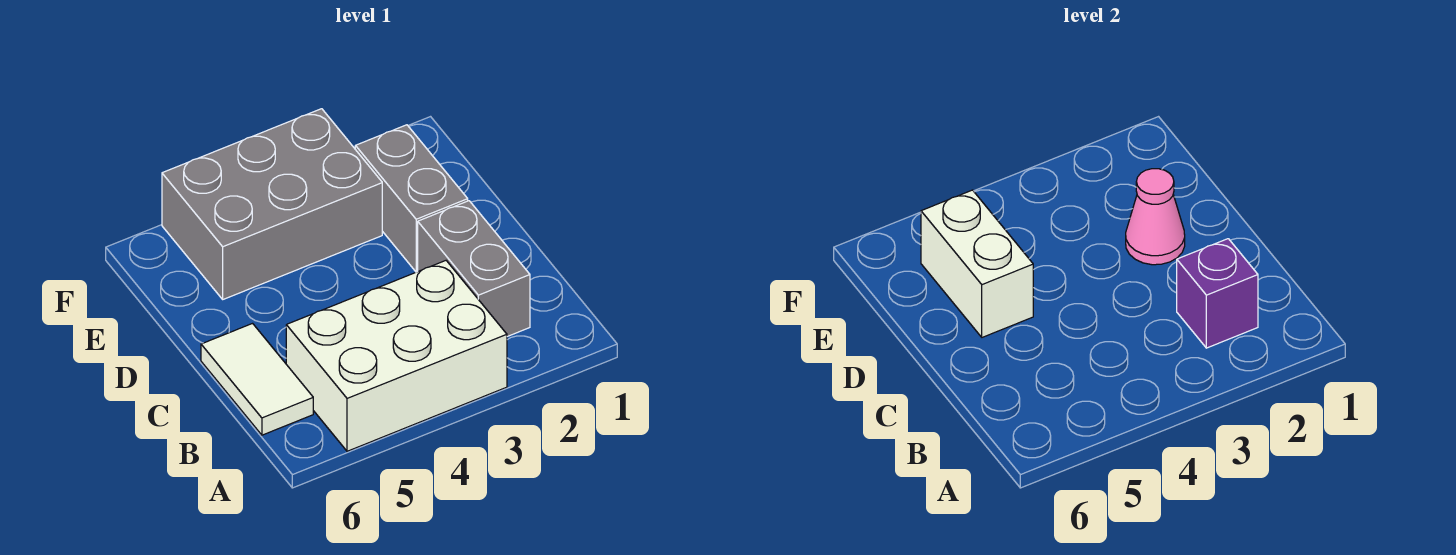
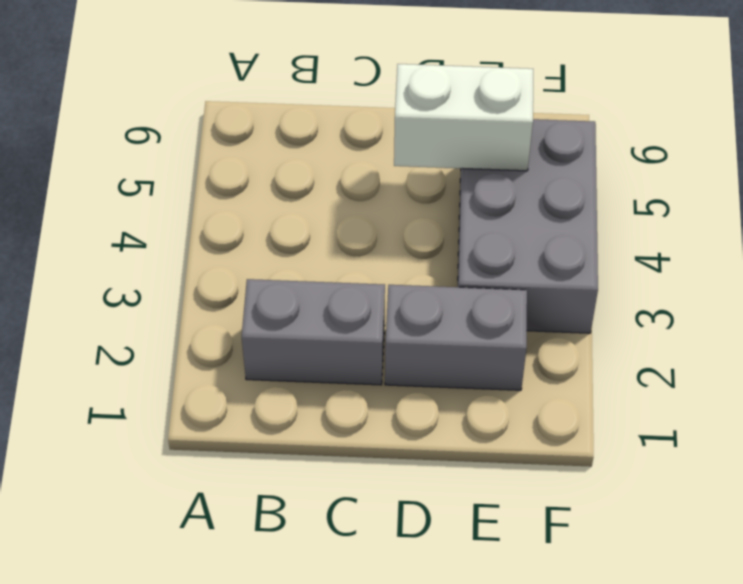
none -> white 2x3 brick [286,261,507,451]
none -> white 1x2 tile [201,324,313,435]

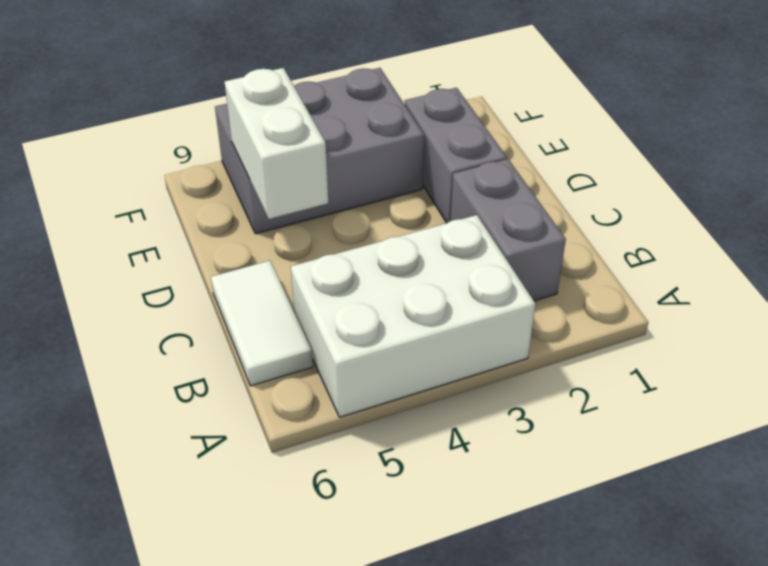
none -> purple 1x1 brick [1177,239,1258,348]
none -> pink 1x1 cone [1126,169,1185,265]

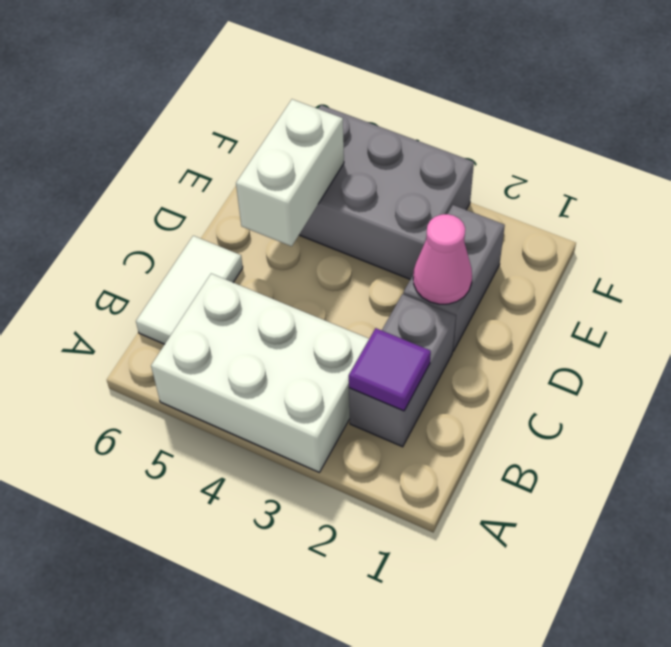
purple 1x1 tile [349,328,431,411] -> purple 1x1 brick [1177,239,1258,348]

